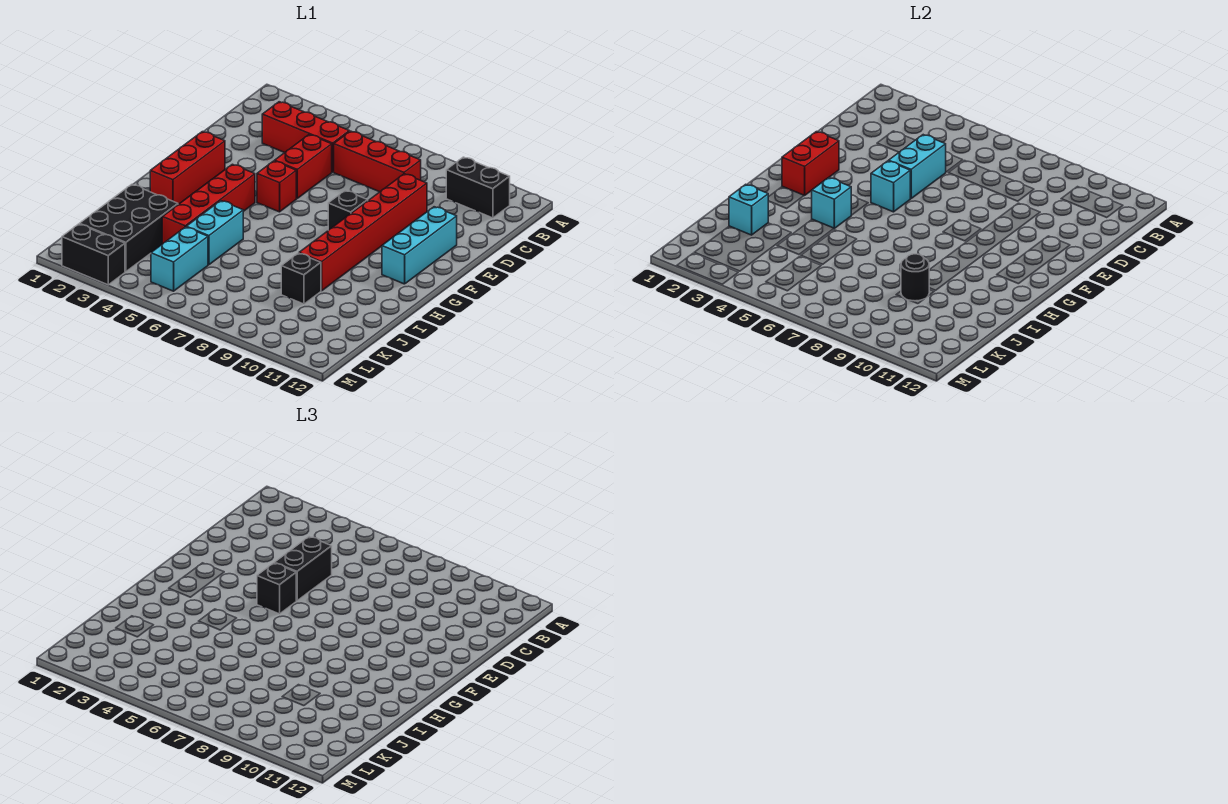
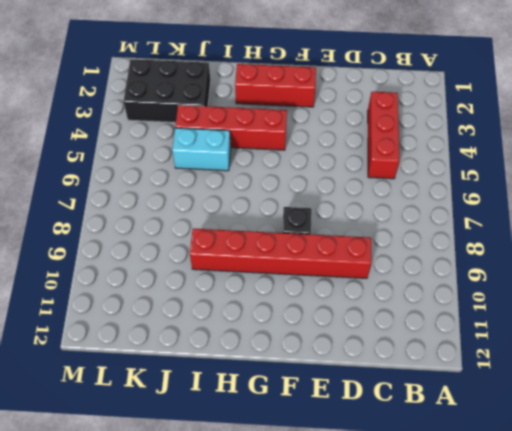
none -> black 1x2 brick [446,157,510,218]
none -> red 1x3 brick [334,131,421,192]
none -> red 1x2 brick [275,135,332,199]

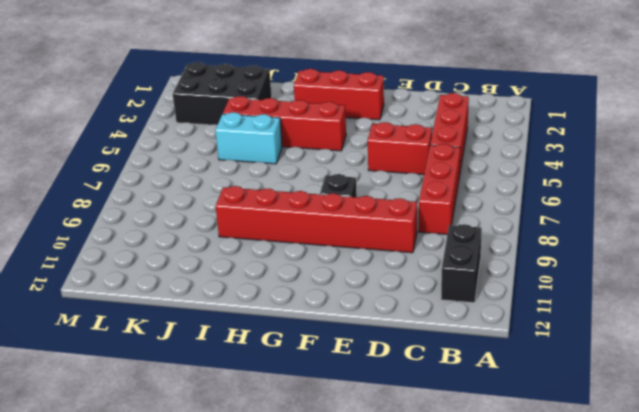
none -> cyan 1x3 brick [382,207,457,284]
none -> red 1x1 brick [257,161,296,212]
none -> black 1x1 brick [281,253,321,304]

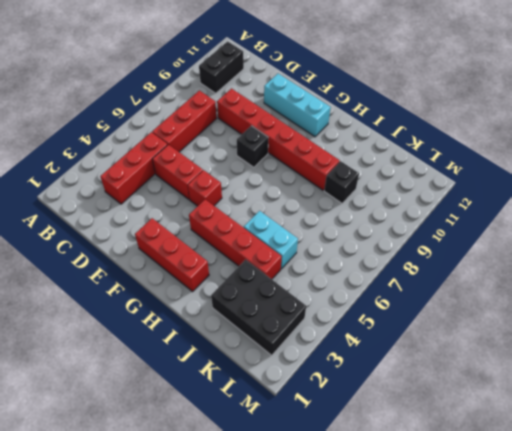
none -> cyan 1x2 brick [151,227,208,291]
none -> black 1x2 brick [62,224,125,285]
none -> cyan 1x2 brick [889,135,946,199]

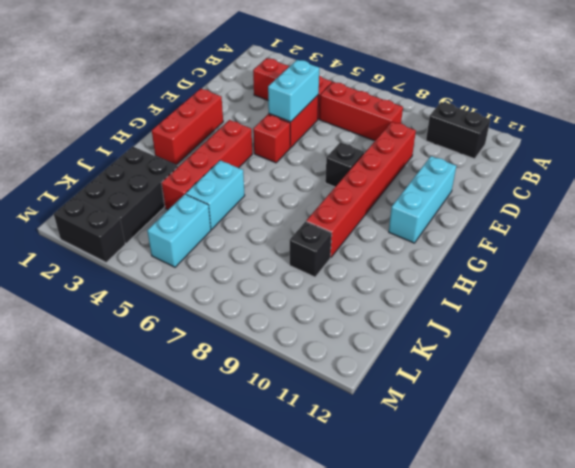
none -> red 1x2 brick [782,132,839,196]
none -> cyan 1x1 brick [871,161,910,212]
none -> cyan 1x1 brick [812,178,851,228]

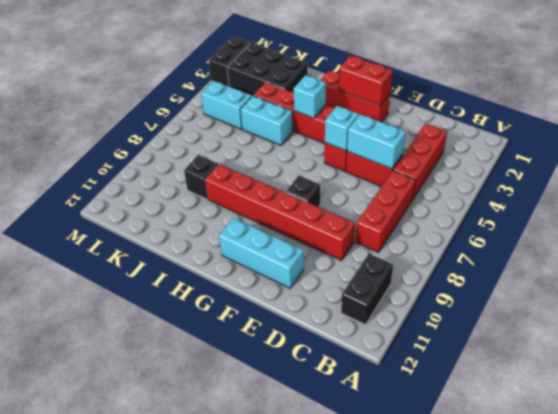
none -> cyan 1x1 brick [729,184,768,235]
none -> black 1x1 round brick [901,254,929,301]
none -> black 1x2 brick [275,537,332,601]

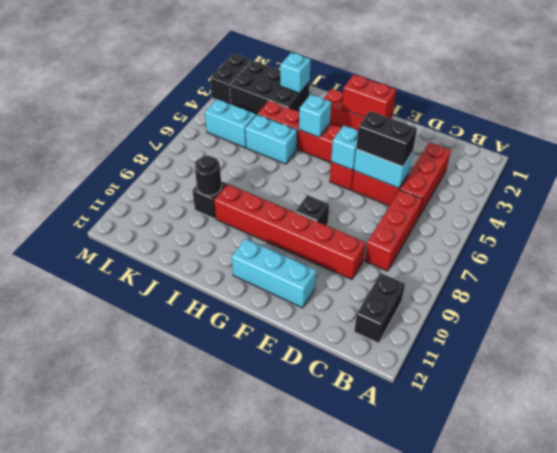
none -> black 1x1 brick [257,563,296,614]

